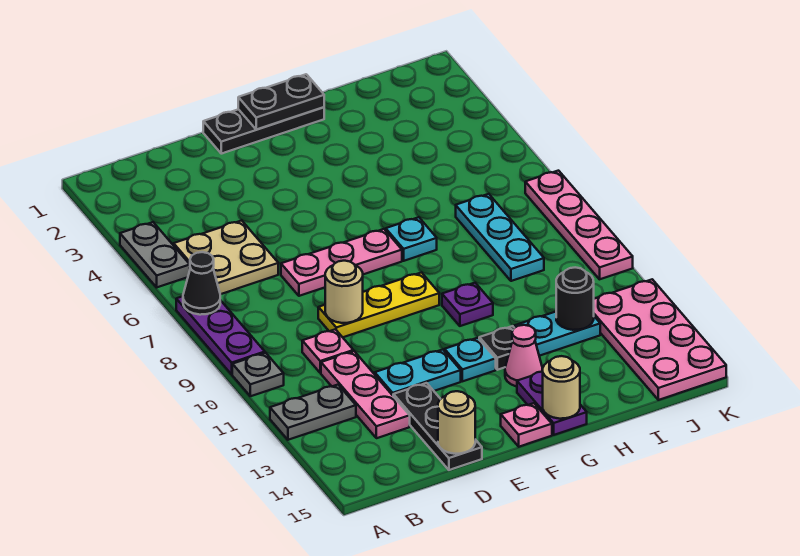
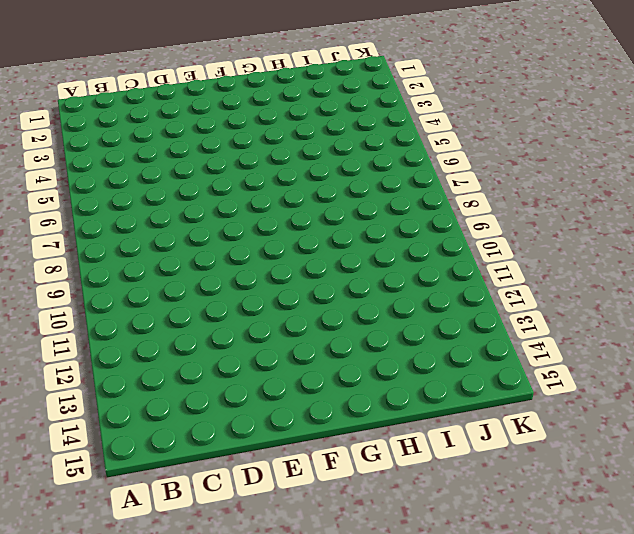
none -> grey 1x2 plate [120,222,190,287]
none -> purple 1x3 plate [176,296,265,374]
none -> grey 1x1 plate [232,353,284,396]

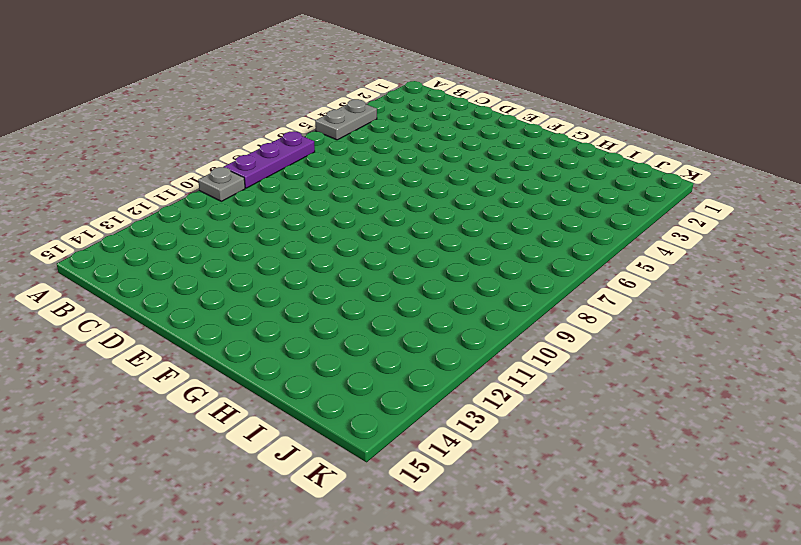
none -> grey 1x2 plate [270,385,356,440]
none -> tan 2x2 plate [174,220,278,294]
none -> pink 1x1 plate [302,329,353,373]

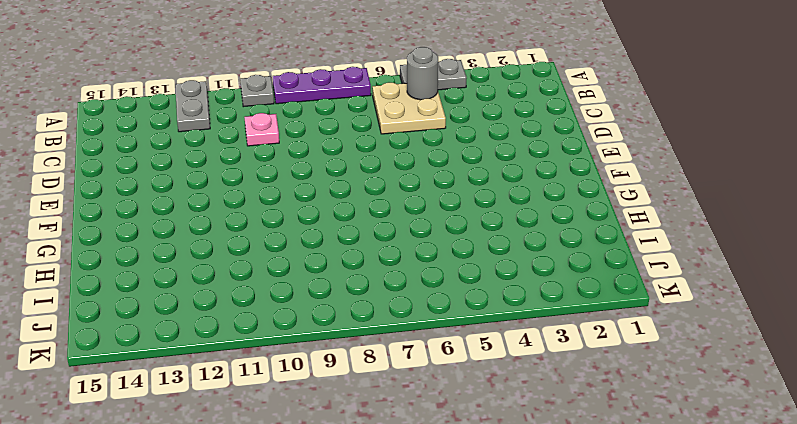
grey 1x1 round brick [407,47,438,100] -> none
none -> pink 1x3 plate [321,351,410,438]
none -> pink 1x3 plate [281,229,402,296]
none -> yellow 1x3 plate [318,273,439,337]

